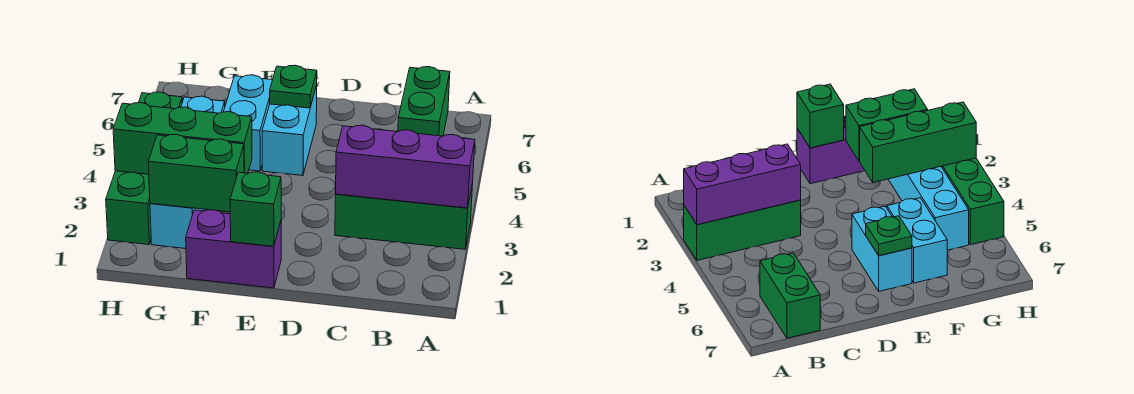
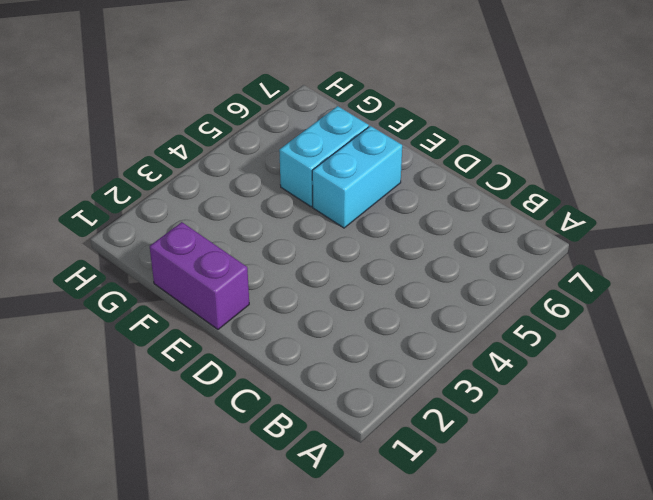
none -> green 1x3 brick [335,183,473,249]
none -> green 1x2 brick [398,67,450,136]
none -> cyan 1x4 brick [150,96,225,249]

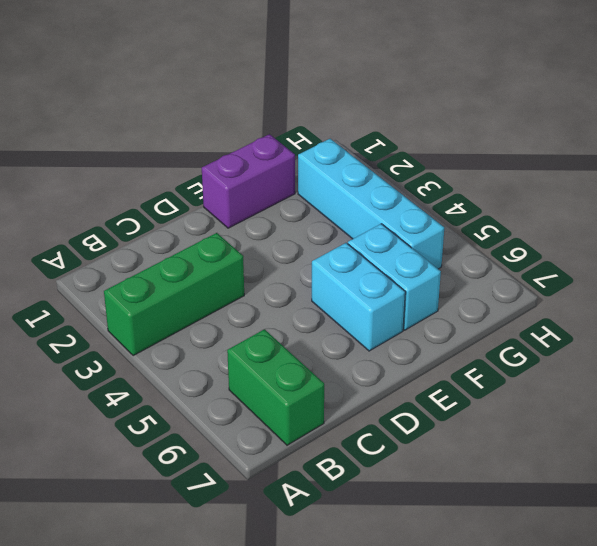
none -> green 1x4 brick [106,92,182,245]
none -> purple 1x3 brick [336,125,475,208]
none -> green 1x1 brick [230,172,281,246]

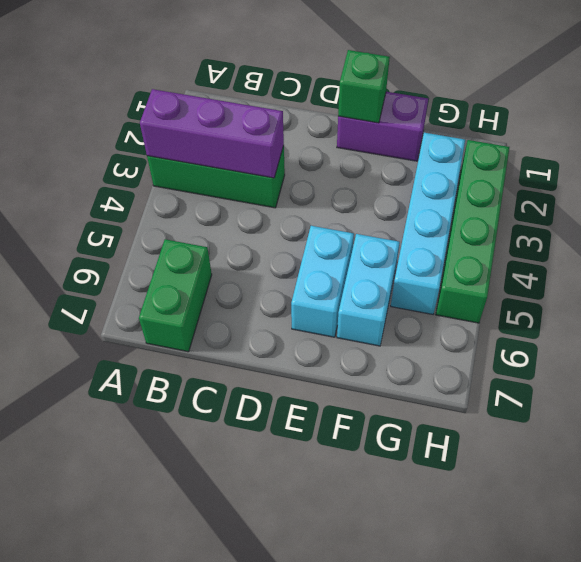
none -> green 1x1 plate [270,65,317,108]
none -> green 1x2 brick [148,134,244,212]
none -> green 1x3 brick [113,103,252,174]

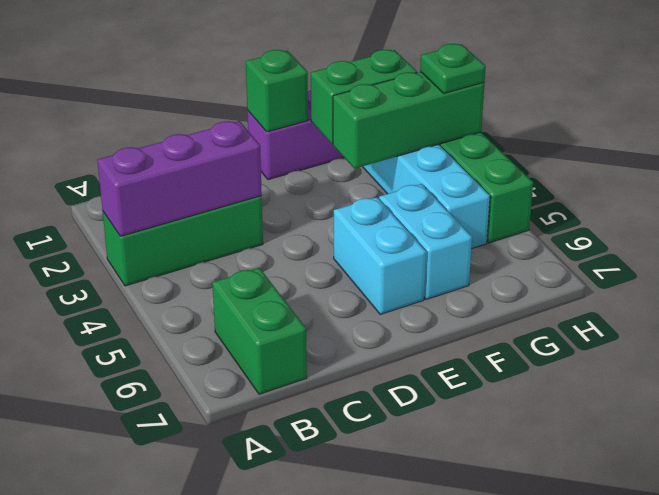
green 1x1 plate [420,44,486,93] -> green 1x1 plate moved to [270,65,317,108]

